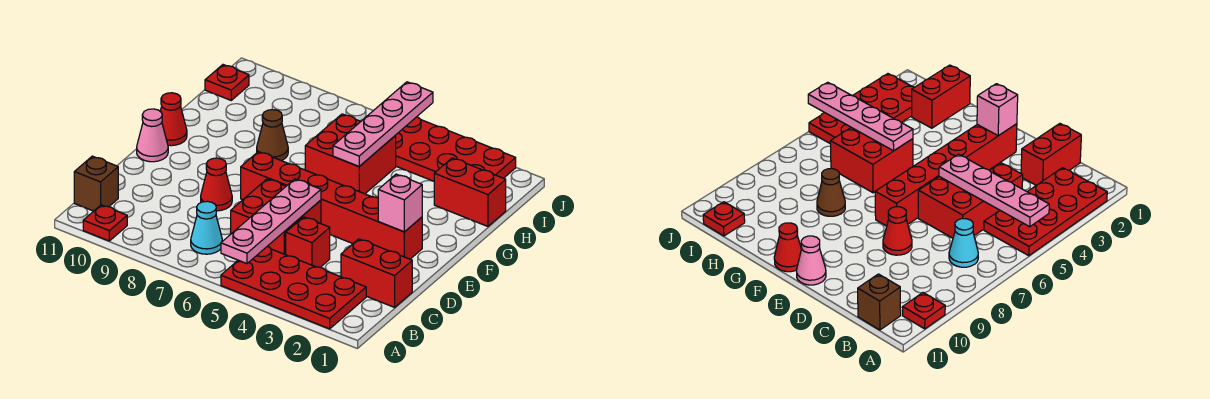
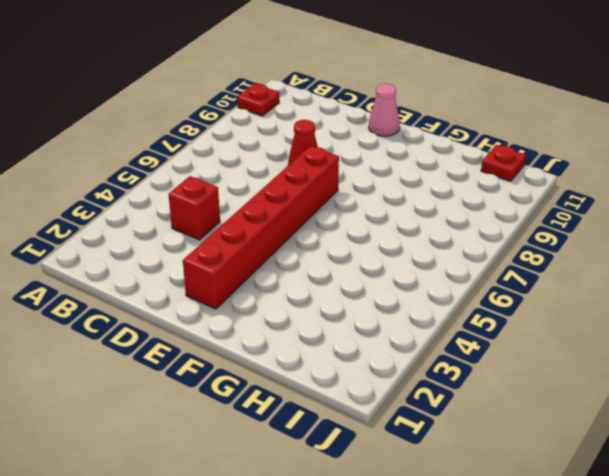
none -> red 2x4 plate [221,246,366,329]
none -> cyan 1x1 cone [191,201,222,254]
none -> brown 1x1 brick [74,156,118,211]

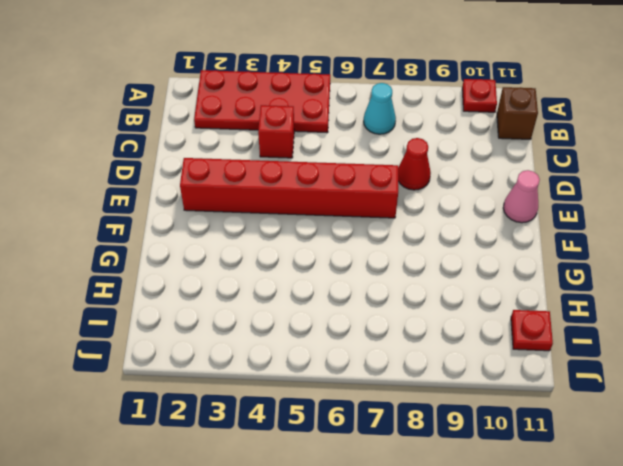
none -> red 1x2 brick [341,239,412,307]
none -> red 2x2 brick [231,179,321,255]
none -> red 1x1 cone [160,93,187,146]

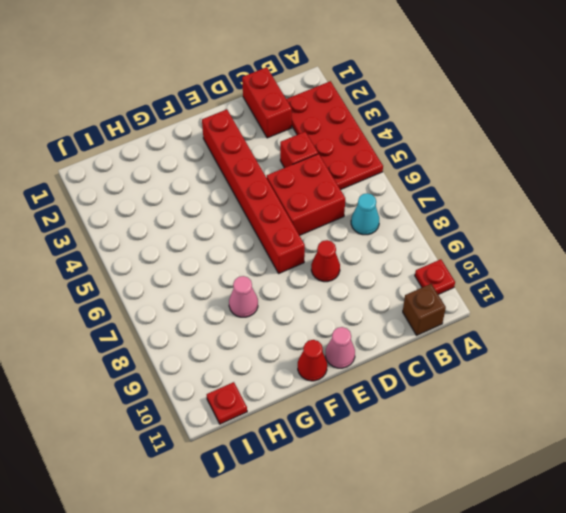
pink 1x1 cone [229,276,258,317] -> brown 1x1 cone [257,110,288,161]
none -> red 2x2 brick [305,114,396,194]
none -> red 1x2 brick [434,158,506,226]
none -> red 2x4 plate [395,117,516,181]

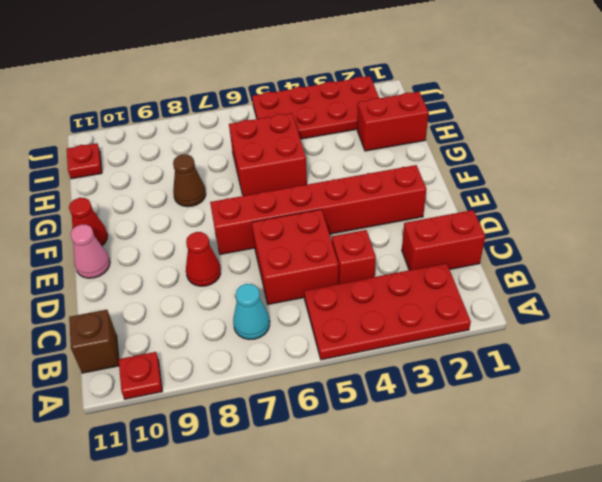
none -> pink 1x4 plate [221,179,321,263]
none -> pink 1x1 brick [378,174,422,232]
none -> pink 1x4 plate [333,82,433,166]

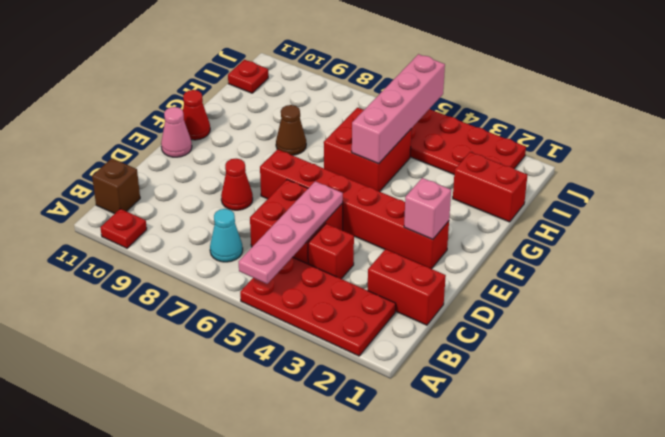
pink 1x4 brick [352,54,445,164] -> pink 1x4 plate [333,82,433,166]

